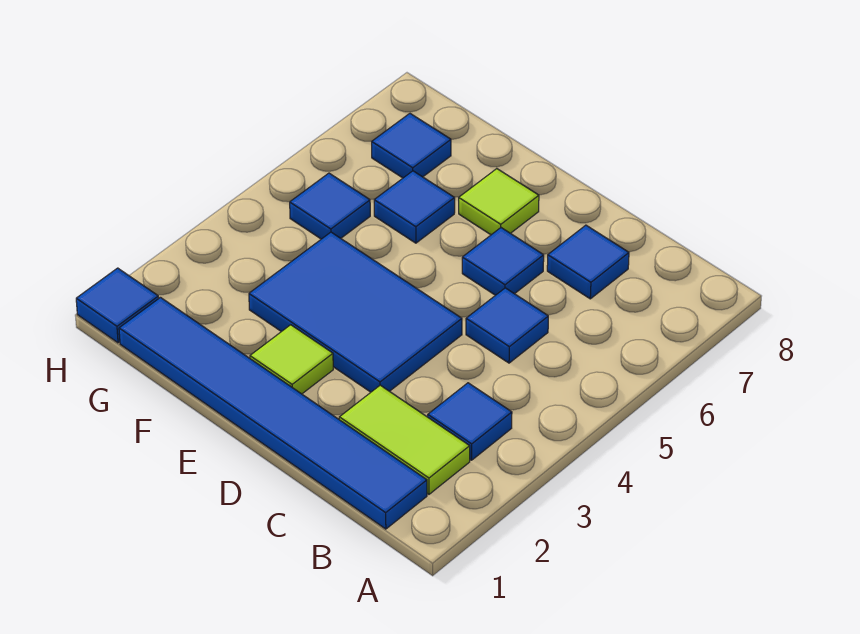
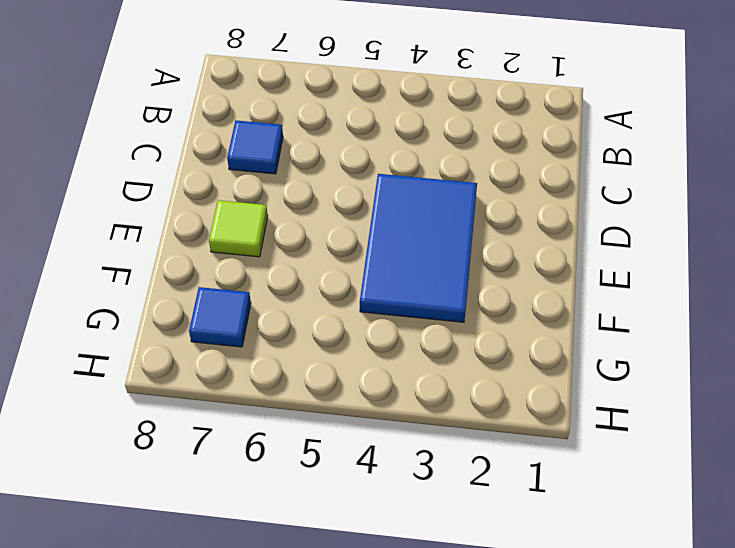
none -> blue 1x6 tile [119,298,427,529]
none -> lime 1x2 tile [339,385,470,494]
none -> blue 1x1 tile [428,383,512,460]

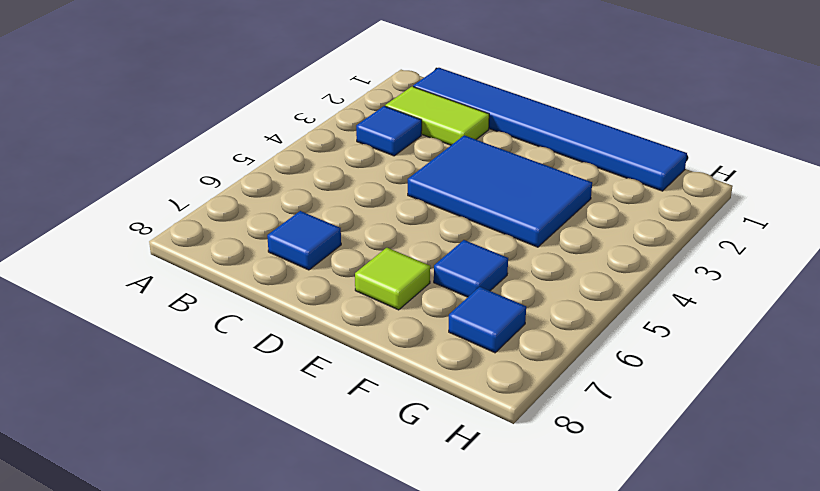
none -> blue 1x1 tile [466,288,548,363]
none -> blue 1x1 tile [462,228,544,295]
none -> lime 1x1 tile [250,325,333,394]

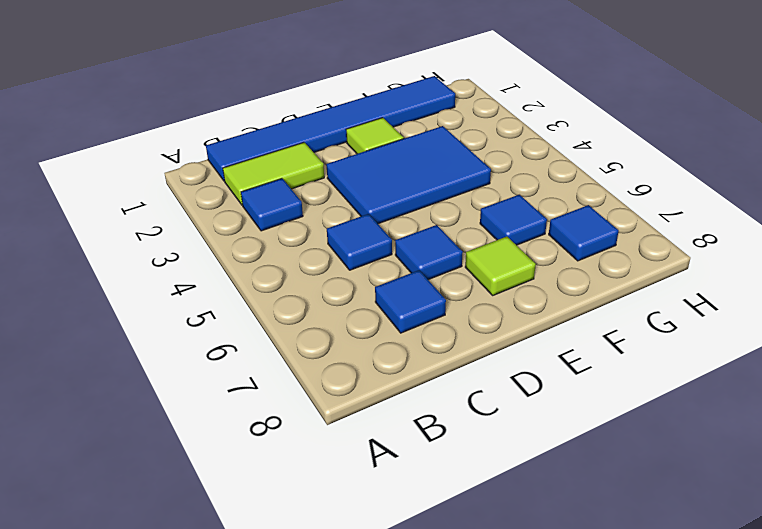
none -> blue 1x1 tile [290,173,370,239]
none -> blue 1x1 tile [76,268,159,343]

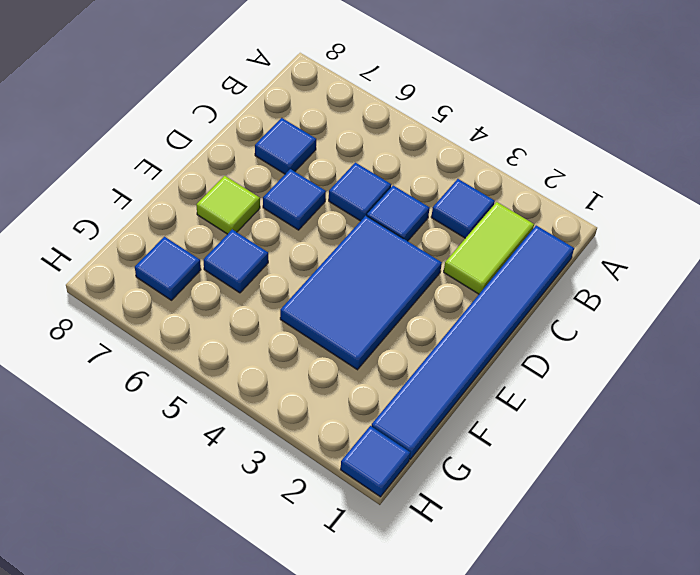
blue 1x1 tile [367,186,430,241] -> blue 1x1 tile moved to [290,173,370,239]
none -> lime 1x1 tile [250,325,333,394]

